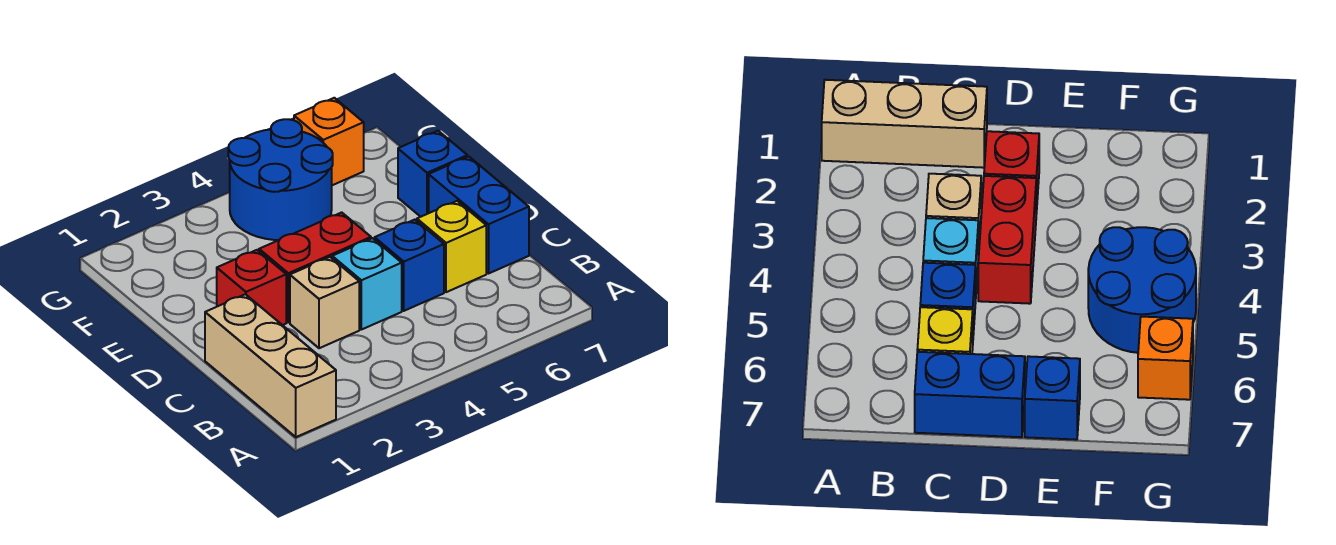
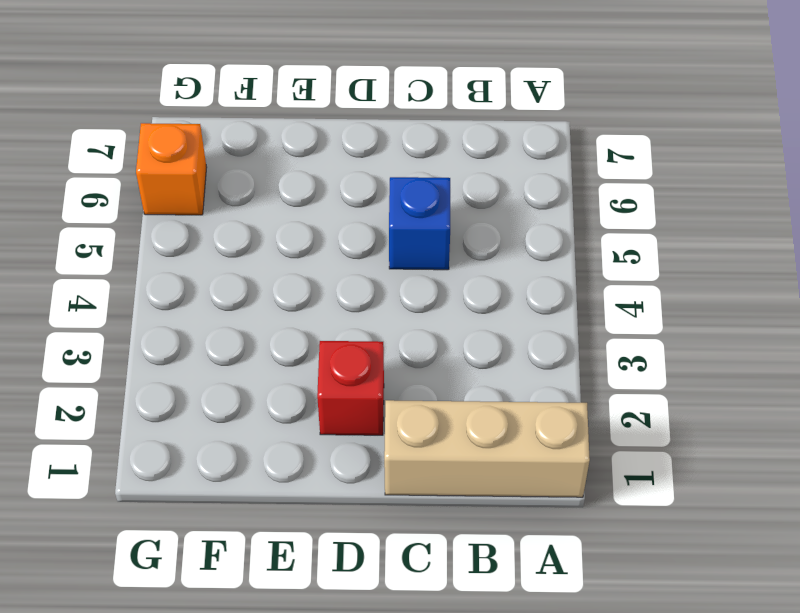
none -> tan 1x1 brick [290,257,359,348]
none -> cyan 1x1 brick [332,238,402,330]

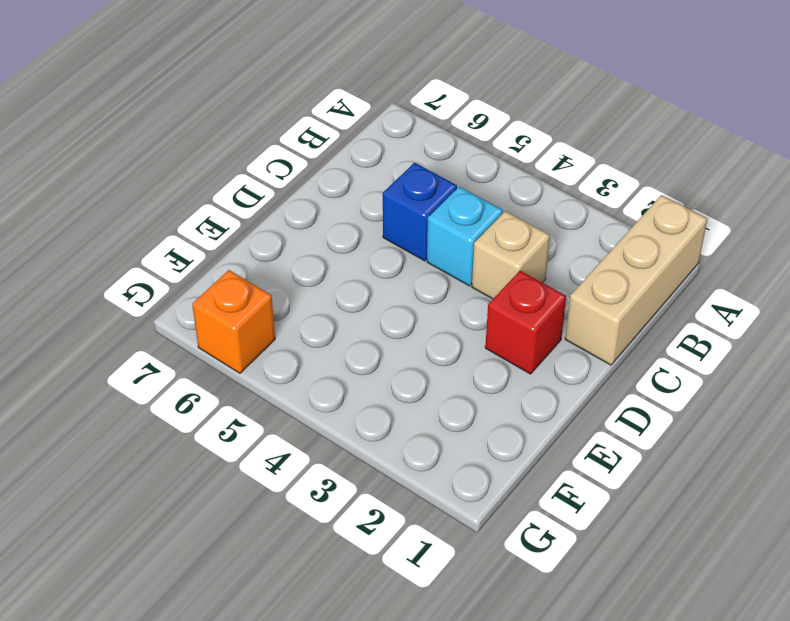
none -> yellow 1x1 brick [417,201,486,292]
none -> blue 1x2 brick [429,156,529,273]

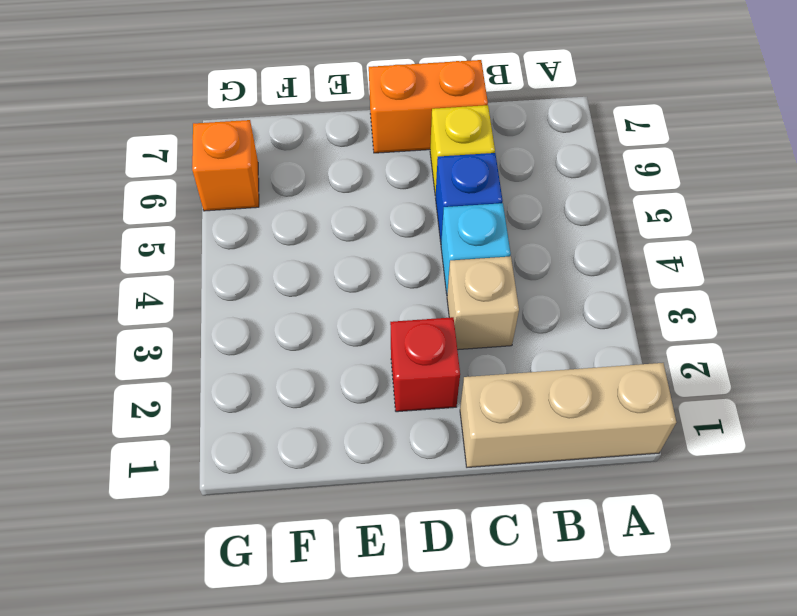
orange 1x2 brick [369,60,488,153] -> blue 1x2 brick [429,156,529,273]
none -> red 1x2 brick [259,212,371,322]
none -> blue 1x1 brick [398,131,467,217]

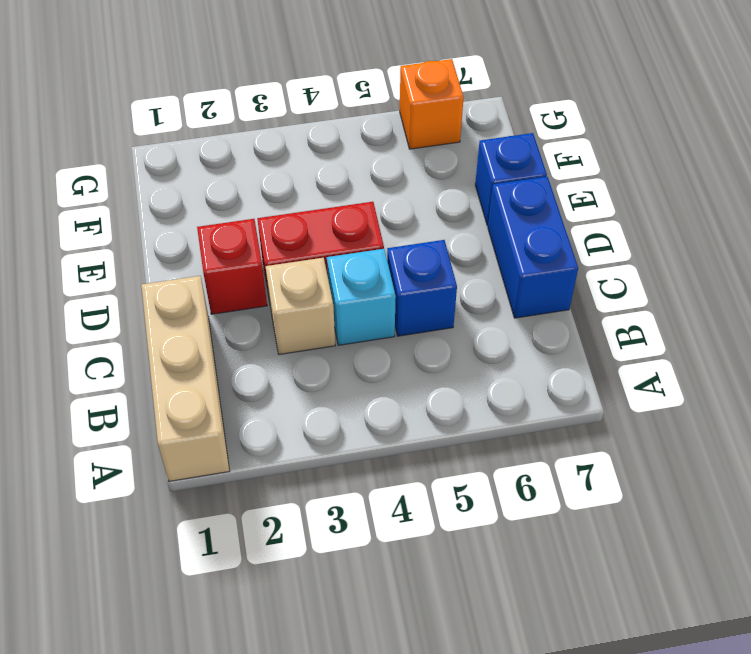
none -> yellow 1x1 brick [417,201,486,292]
none -> blue 2x2 round brick [228,119,333,240]

